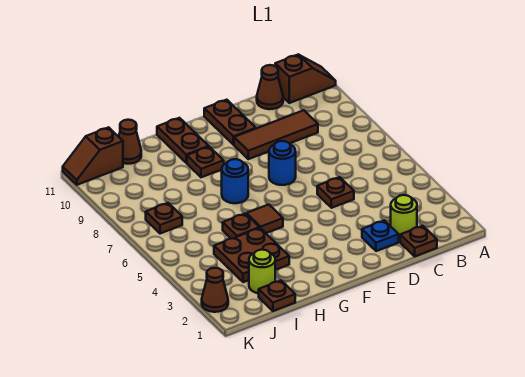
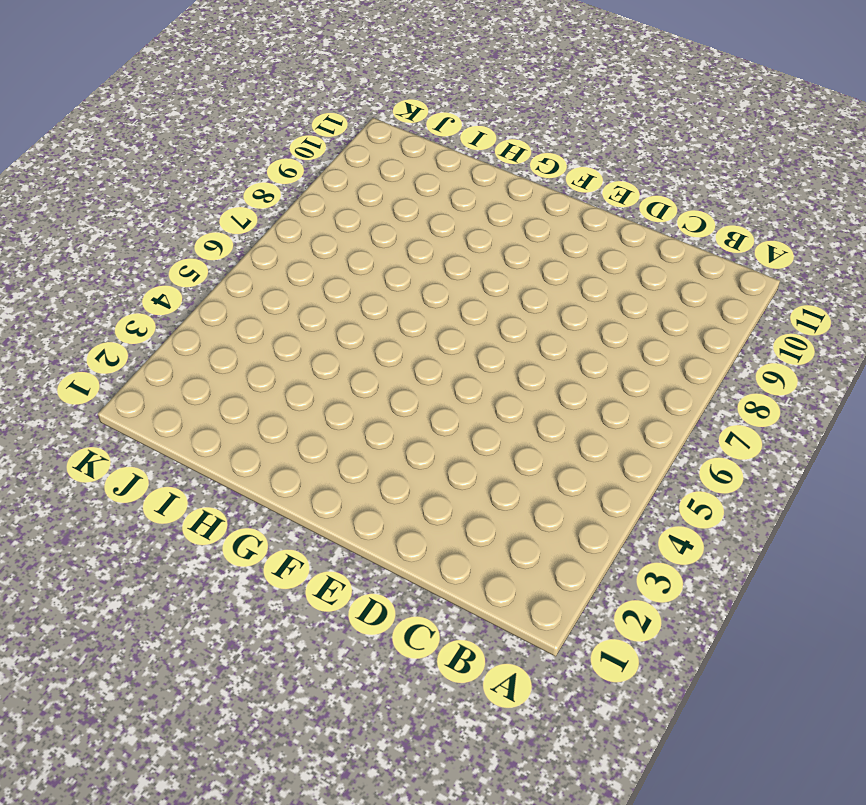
none -> brown 1x2 slope [275,55,336,103]
none -> brown 1x1 plate [400,226,437,256]
none -> lime 1x1 round brick [391,195,417,239]

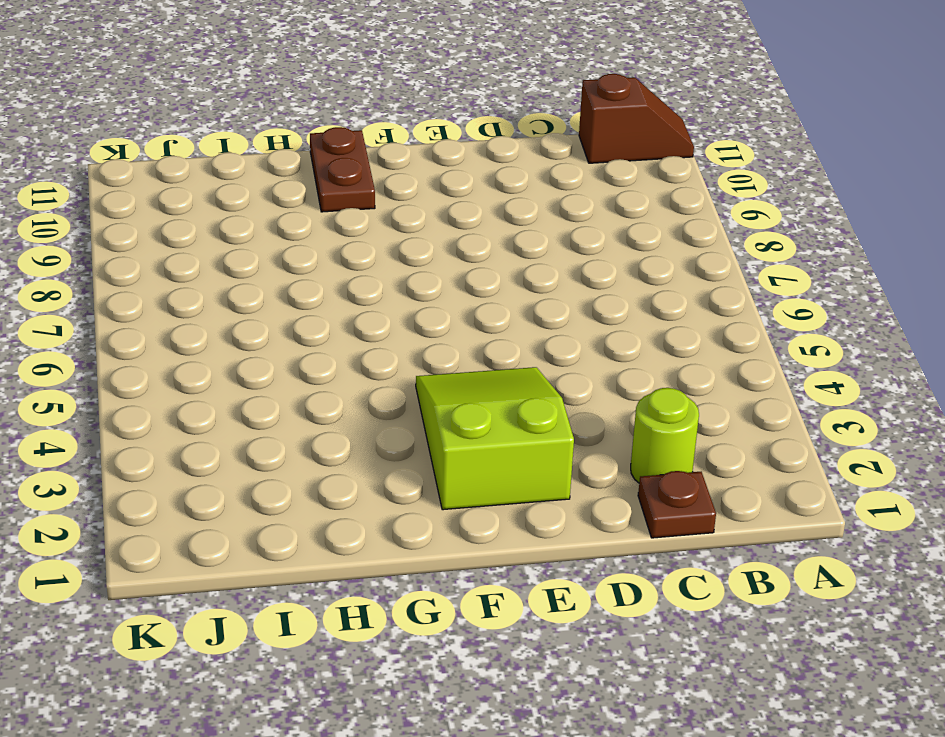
lime 2x3 slope [416,367,574,510] -> none
none -> brown 1x3 tile [234,110,318,159]
none -> brown 1x1 cone [257,65,283,109]
none -> blue 1x1 plate [362,220,399,251]

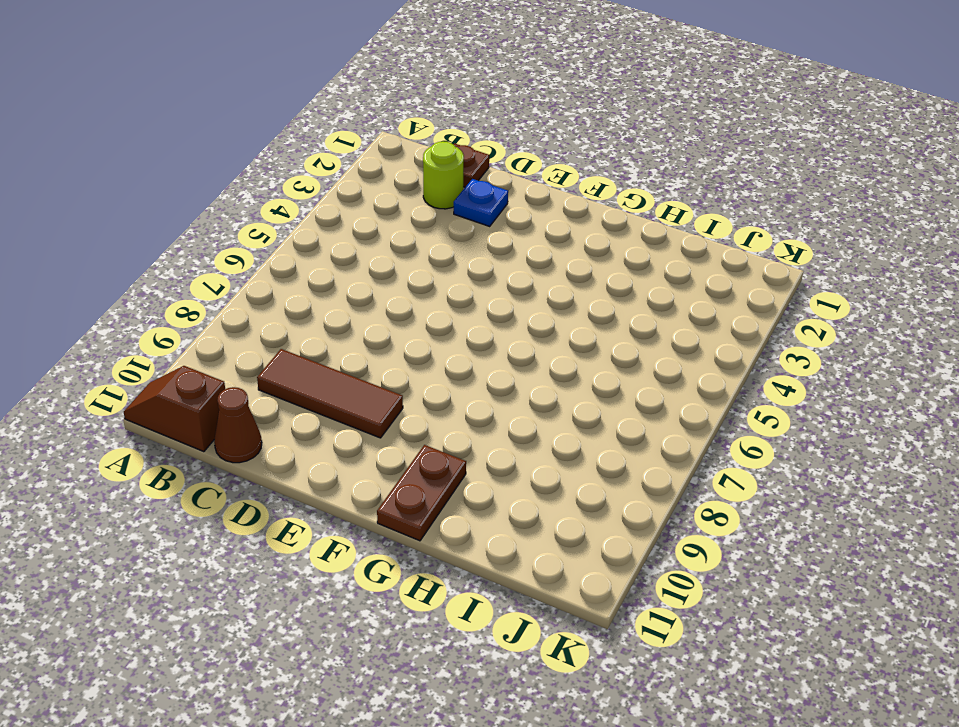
none -> brown 1x1 plate [317,177,354,208]
none -> blue 1x1 round brick [269,141,296,185]
none -> brown 1x2 plate [204,100,256,145]

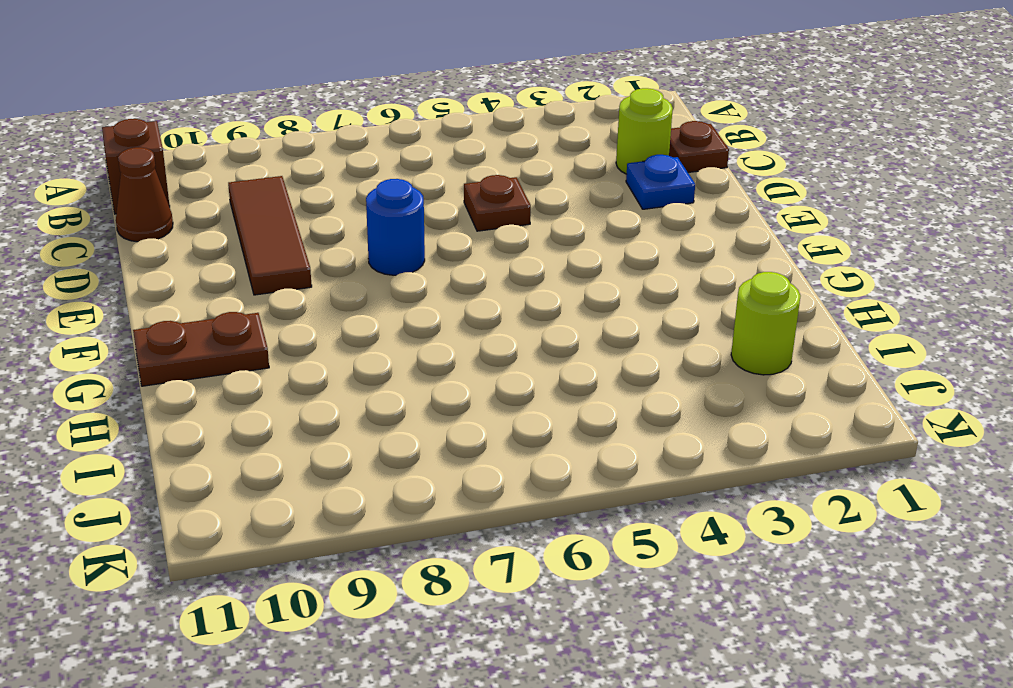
none -> brown 1x2 plate [204,100,256,145]
none -> brown 1x1 tile [246,204,283,233]
none -> blue 1x1 round brick [222,159,248,203]

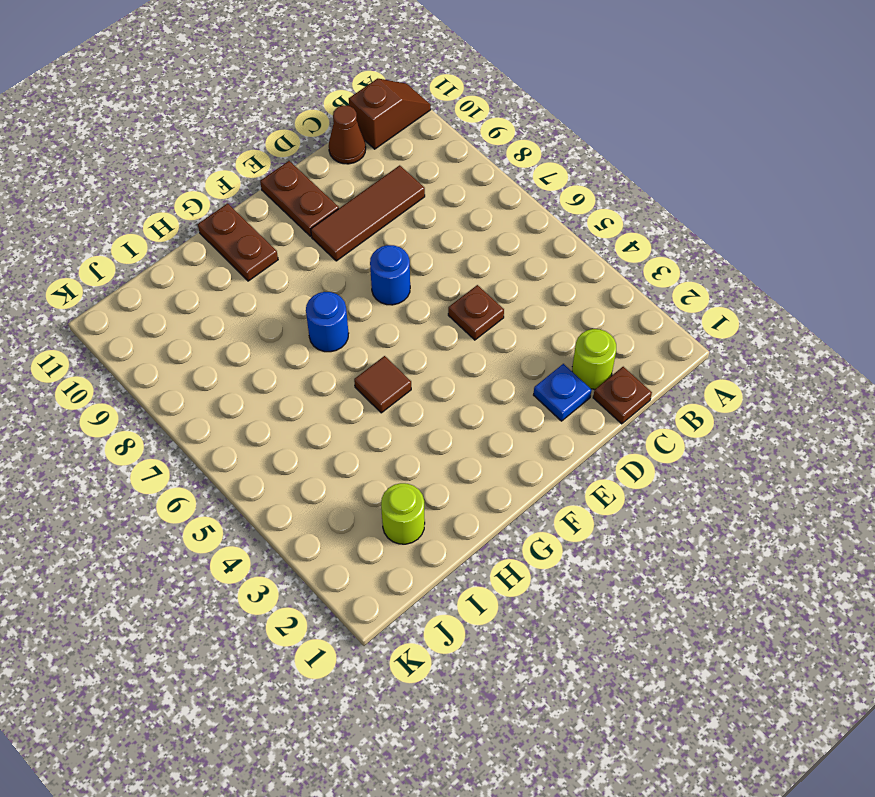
none -> brown 1x1 plate [187,147,224,177]
none -> brown 2x2 plate [214,228,289,282]
none -> brown 1x1 plate [223,214,259,238]

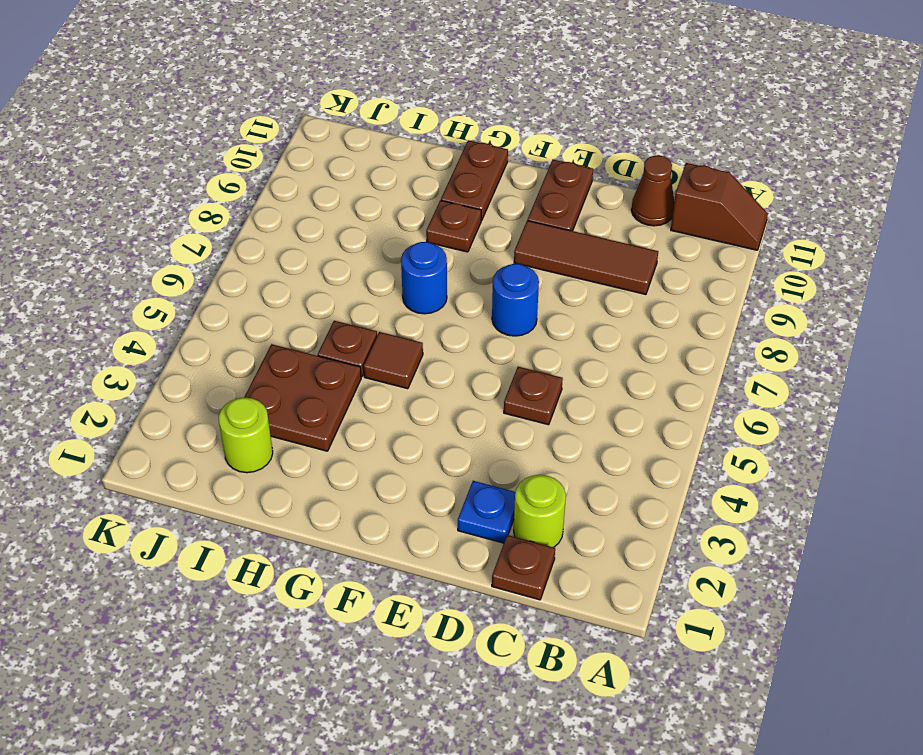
none -> brown 1x1 plate [259,280,295,311]
none -> brown 1x1 cone [119,120,141,164]
none -> brown 1x1 plate [146,203,182,234]

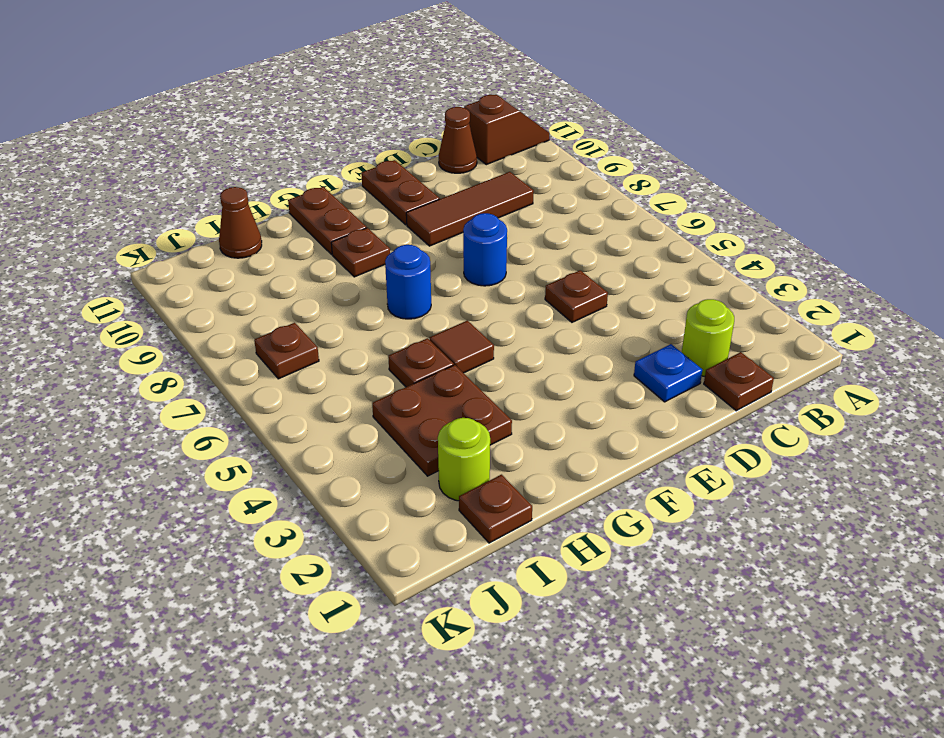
none -> brown 1x2 slope [63,127,123,185]
none -> brown 1x1 cone [202,268,228,312]

